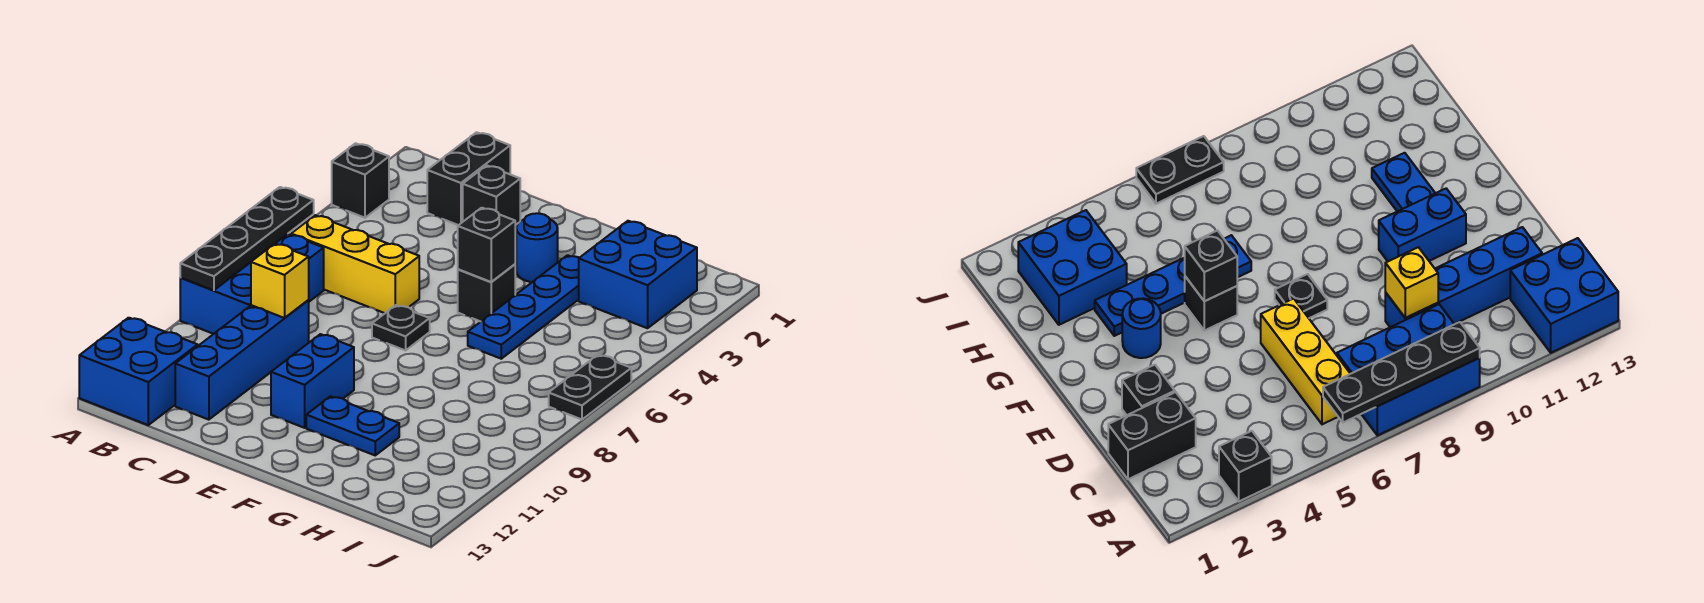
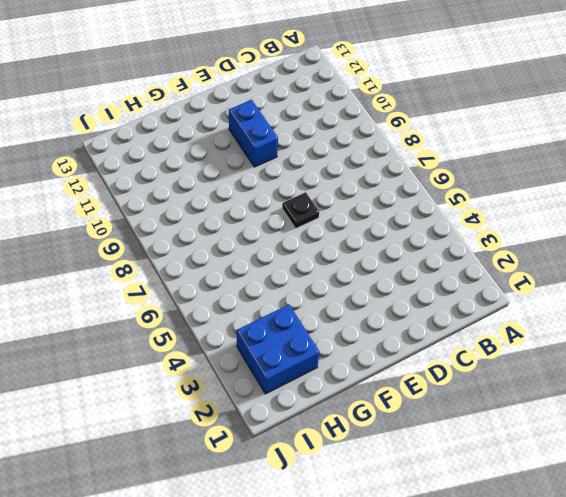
none -> black 1x1 brick [332,143,389,218]
none -> blue 2x3 brick [180,234,324,334]
none -> blue 2x2 brick [79,318,198,425]

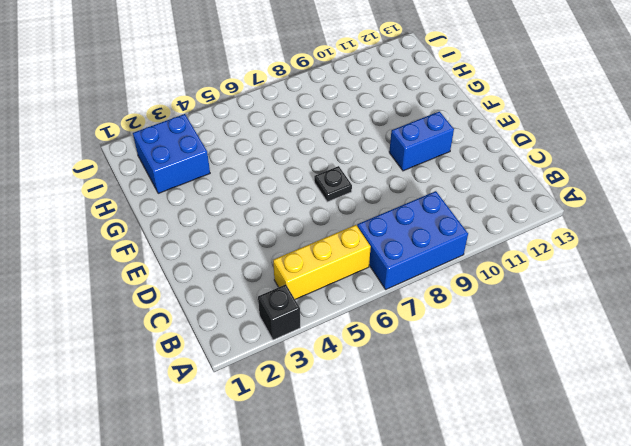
yellow 1x3 brick [273,225,371,299] -> yellow 1x3 brick turned to [291,215,419,313]
none -> blue 2x2 brick [79,318,198,425]
none -> black 1x2 brick [427,132,510,225]
none -> blue 1x4 brick [175,300,309,420]

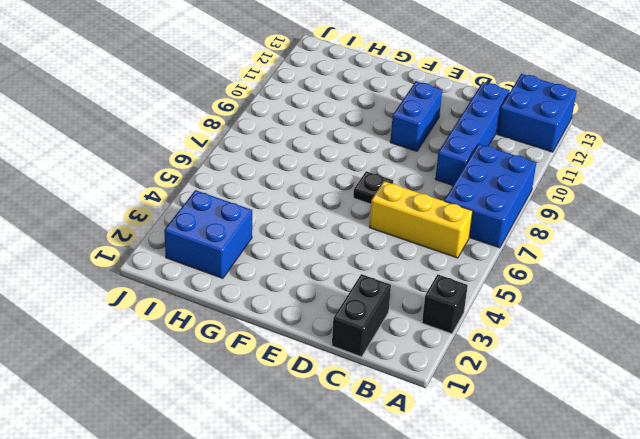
none -> black 1x1 brick [463,165,520,225]
none -> blue 1x1 round brick [516,213,558,282]
none -> black 1x1 brick [458,264,515,321]

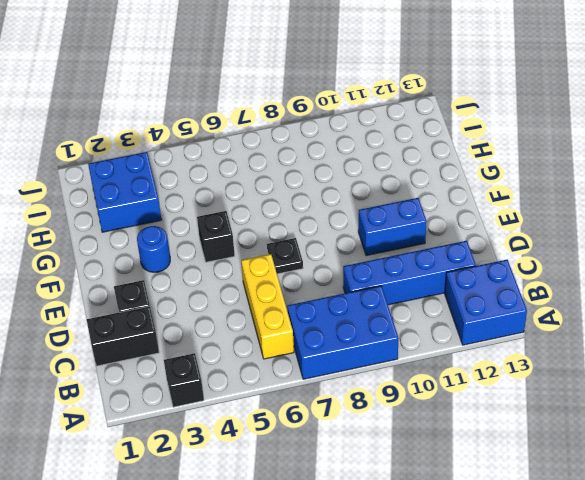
none -> blue 1x2 plate [306,396,399,455]
none -> blue 1x4 plate [468,255,580,359]
none -> black 1x2 plate [549,355,631,419]

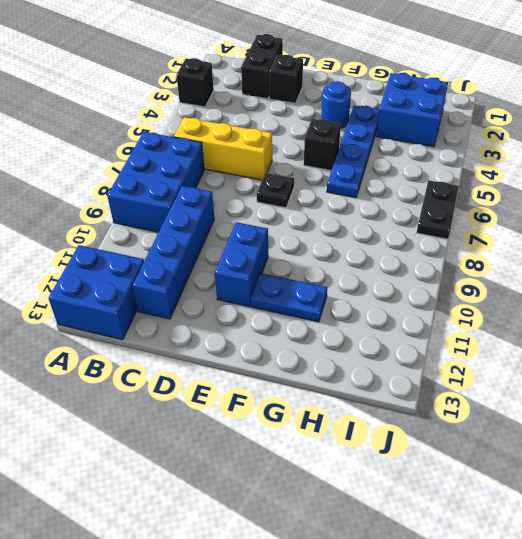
none -> black 1x4 plate [180,187,314,290]
none -> yellow 1x1 brick [251,244,309,318]
none -> black 1x1 brick [458,208,515,282]

